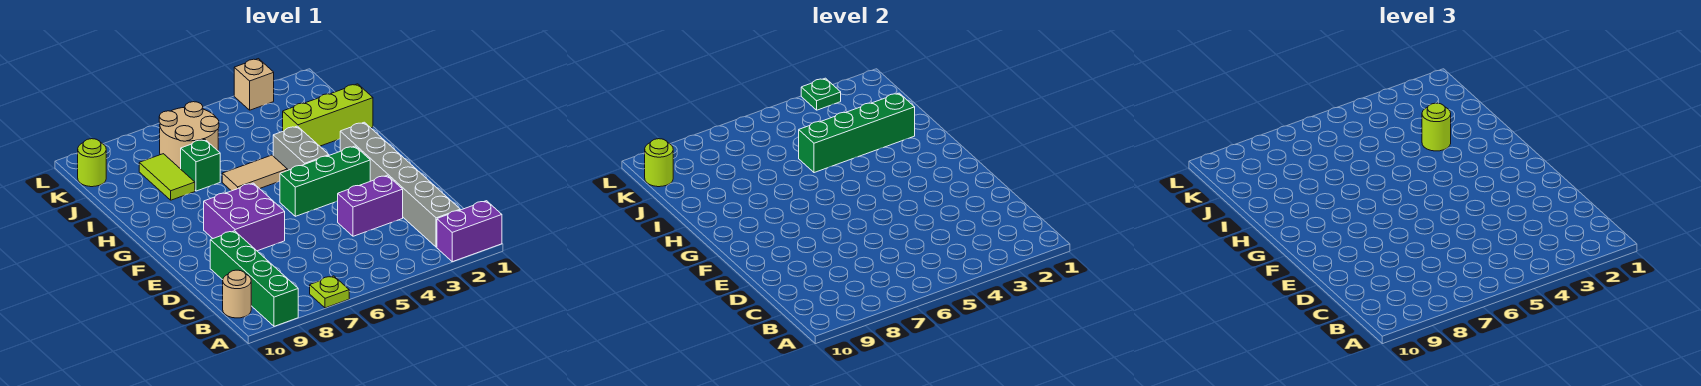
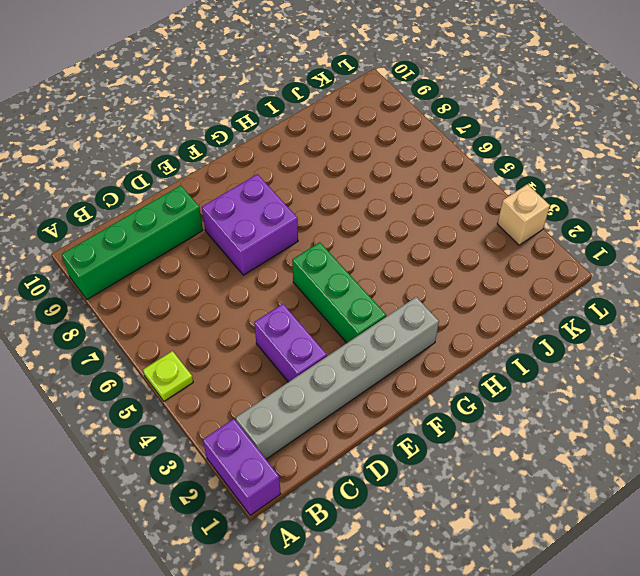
lime 1x1 plate [143,351,193,401] -> lime 1x1 plate moved to [310,276,349,308]
none -> tan 1x1 round brick [223,270,251,318]
none -> grey 1x2 brick [273,126,329,171]
none -> tan 1x2 tile [222,155,287,191]

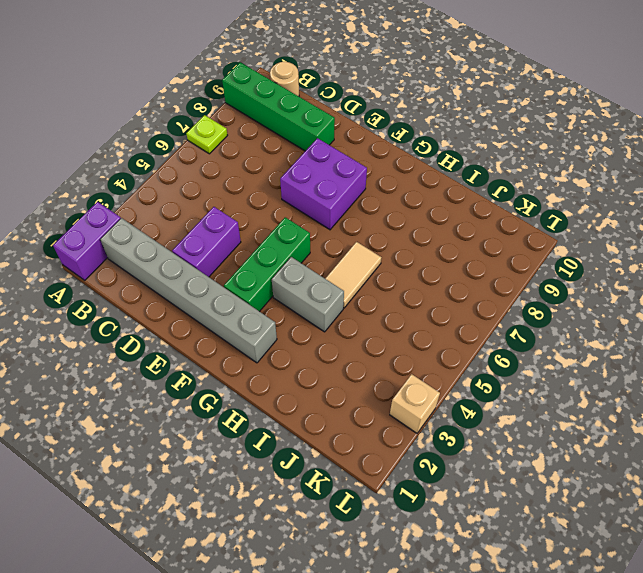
none -> lime 1x3 brick [283,84,373,146]
none -> green 1x1 brick [181,139,220,191]
none -> lime 1x2 tile [139,154,195,200]

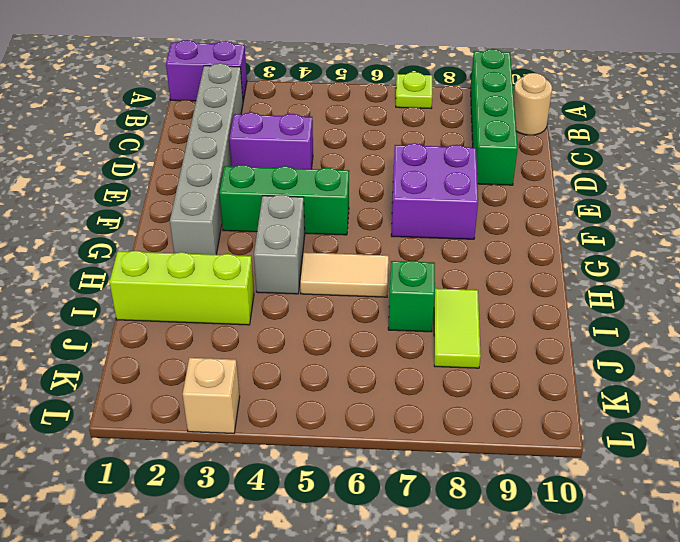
none -> tan 2x2 round brick [159,102,219,169]
none -> lime 1x1 round brick [78,139,106,187]
none -> green 1x4 brick [799,93,915,173]

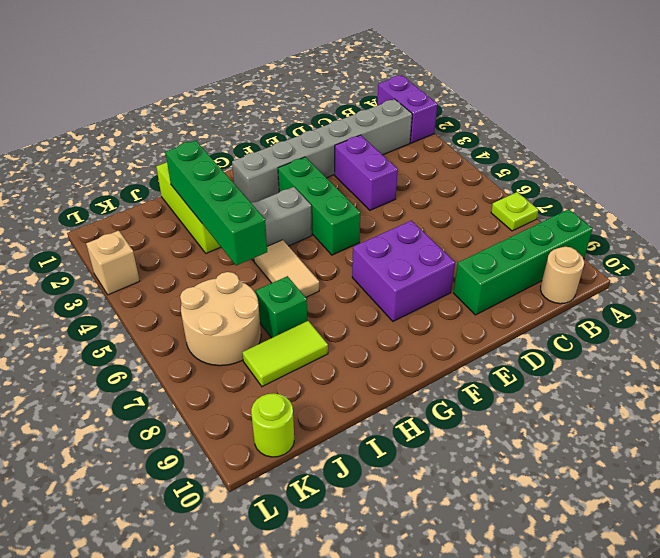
none -> lime 1x1 round brick [645,139,673,187]
none -> green 1x1 plate [801,78,841,110]
none -> lime 1x1 round brick [1422,103,1451,151]

